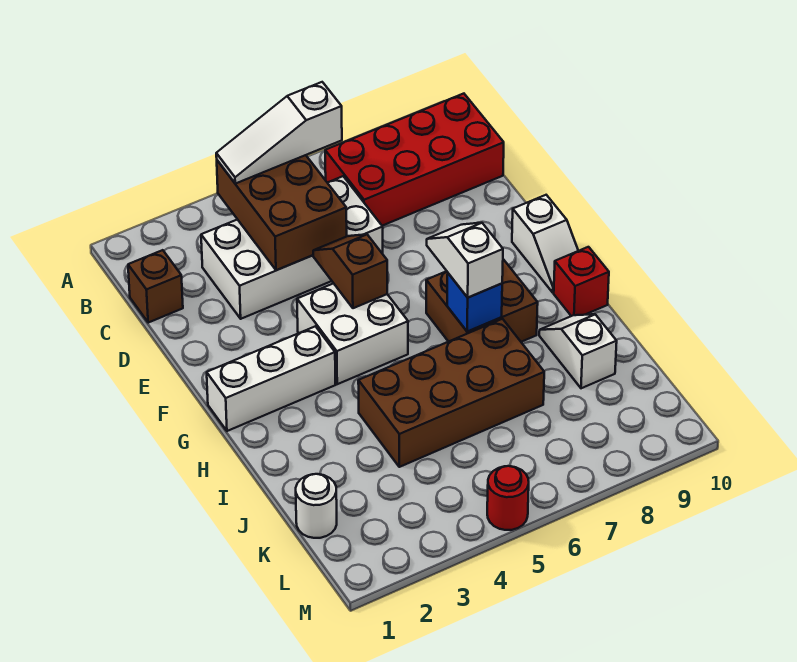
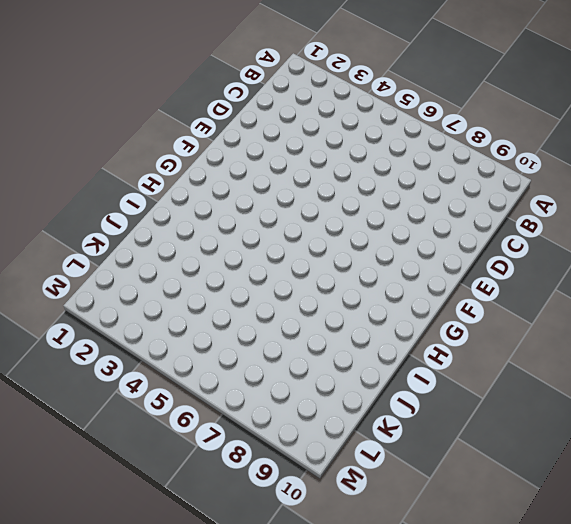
none -> red 2x4 brick [325,94,504,226]
none -> brown 1x1 brick [128,250,183,323]
none -> white 2x4 brick [201,176,383,319]

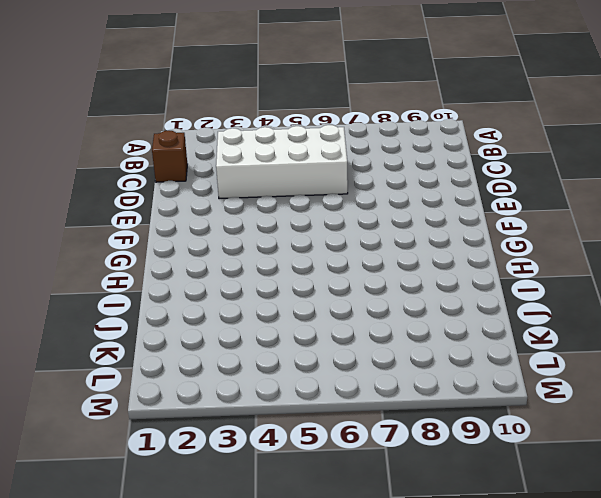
none -> red 2x4 brick [325,94,504,226]
none -> white 2x2 brick [297,283,408,384]
none -> white 1x2 slope [512,195,578,293]

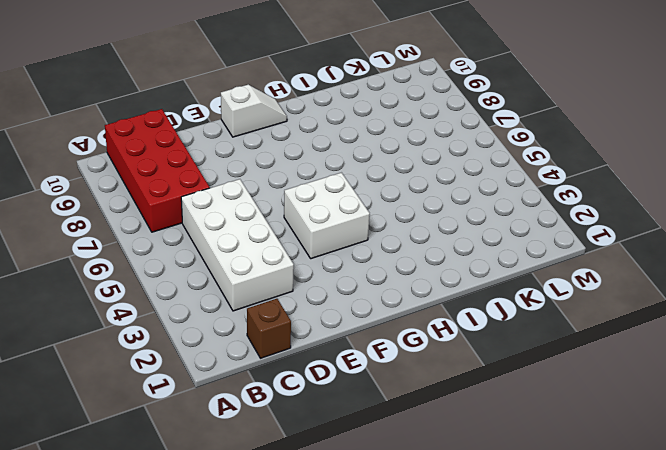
none -> white 1x3 brick [207,326,335,431]
none -> brown 2x2 brick [426,259,538,342]
none -> red 1x1 brick [554,247,609,316]

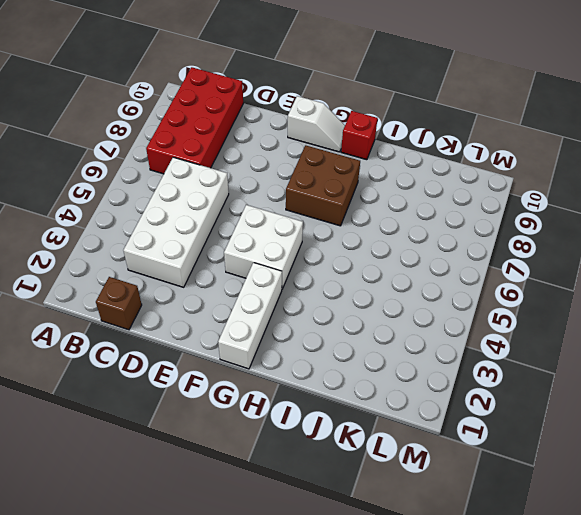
none -> brown 2x4 brick [358,319,544,467]
none -> white 1x2 slope [539,314,617,388]
none -> white 1x1 round brick [296,474,337,538]

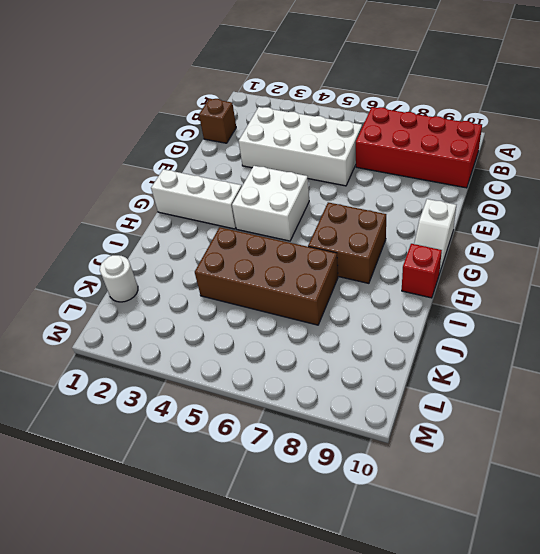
none -> white 1x2 slope [539,314,617,388]
none -> red 1x1 round brick [487,466,529,530]
none -> brown 2x3 brick [217,155,347,270]

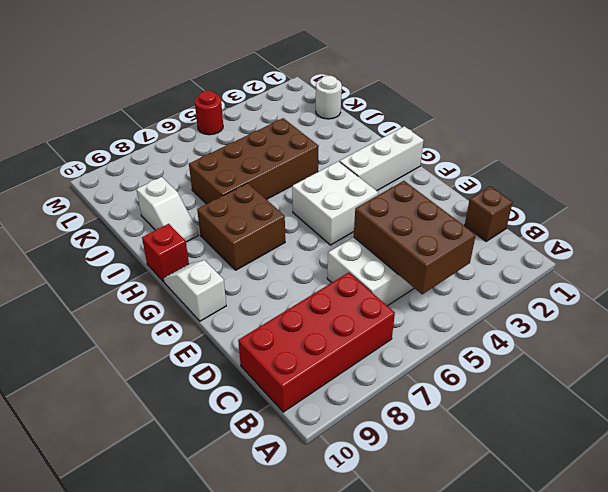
none -> brown 1x2 slope [313,234,387,308]
none -> blue 1x1 brick [447,273,502,332]
none -> white 1x3 slope [216,82,342,184]

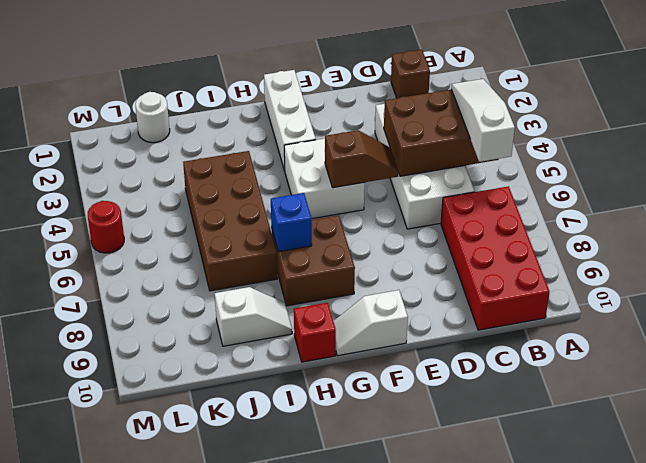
none -> white 1x2 slope [427,223,503,297]

